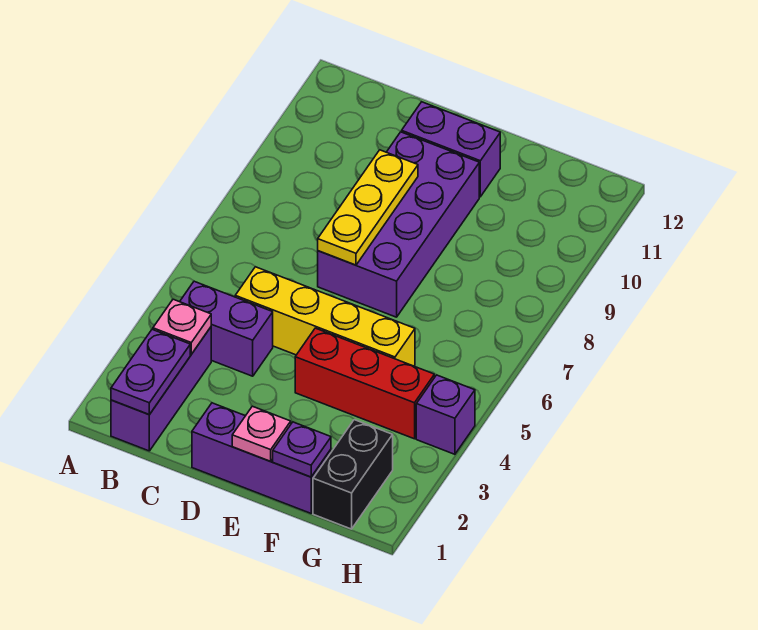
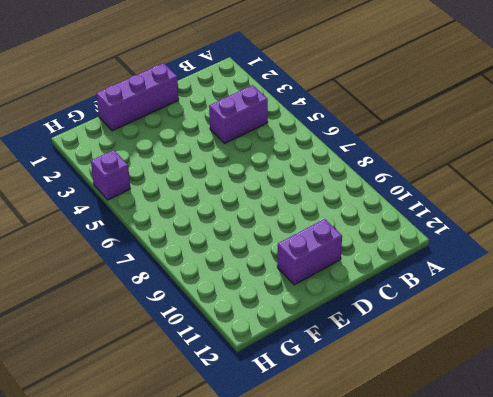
none -> purple 1x3 brick [111,327,211,451]
none -> yellow 1x4 brick [235,267,415,366]
none -> purple 2x4 brick [318,132,479,317]

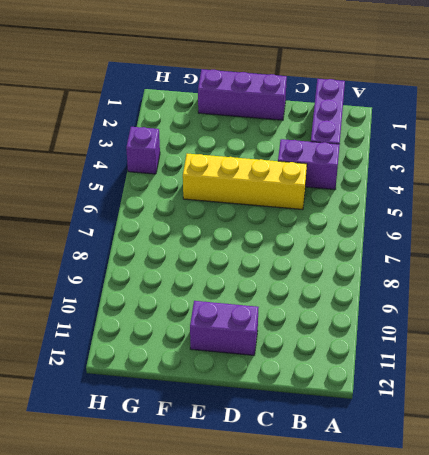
none -> purple 2x4 brick [318,132,479,317]
none -> red 1x3 brick [295,328,434,439]
none -> black 1x2 brick [313,420,393,529]

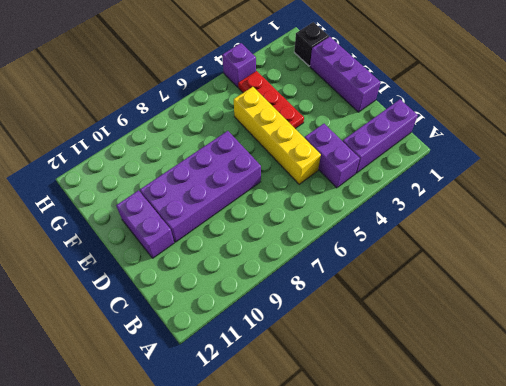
red 1x3 plate [238,71,304,129] -> red 1x3 brick [295,328,434,439]
black 1x1 brick [294,22,329,66] -> black 1x2 brick [313,420,393,529]
none -> purple 1x2 plate [111,329,190,415]
none -> pink 1x1 plate [153,299,211,354]
none -> yellow 1x3 plate [318,150,418,265]

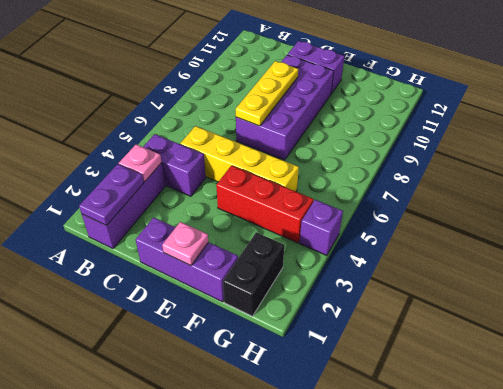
none -> purple 1x1 plate [273,422,331,477]

